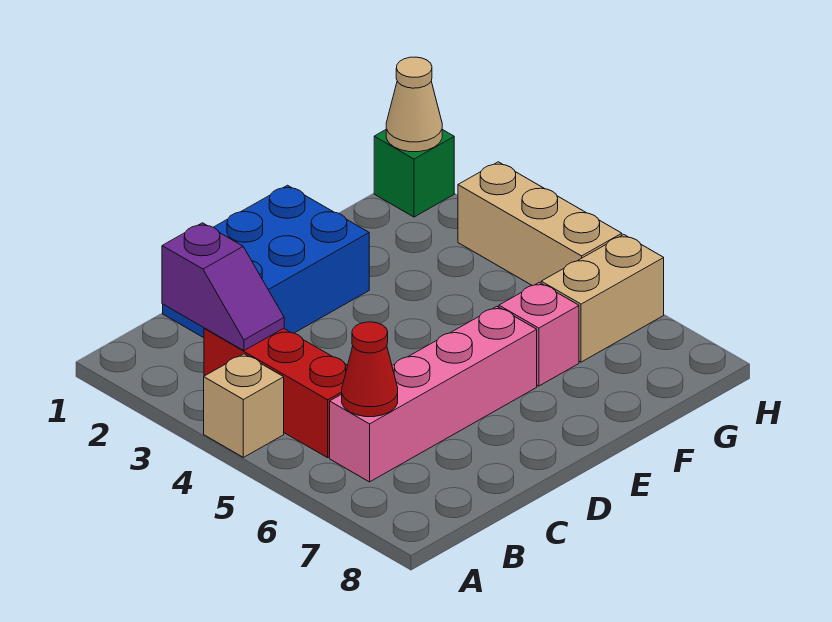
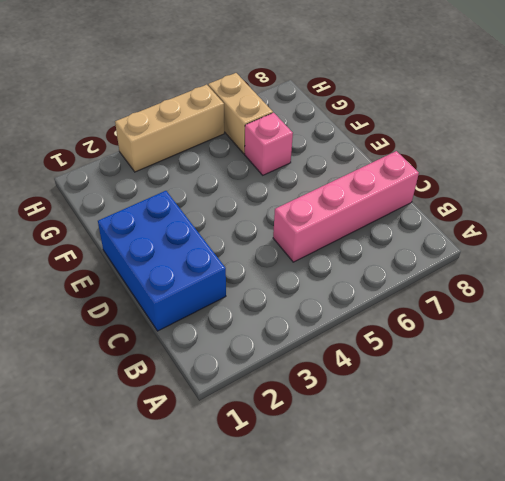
pink 1x4 brick [273,151,419,262] -> pink 1x4 brick turned to [330,307,537,482]
none -> tan 1x1 brick [204,354,284,457]
none -> red 1x3 brick [204,328,348,458]

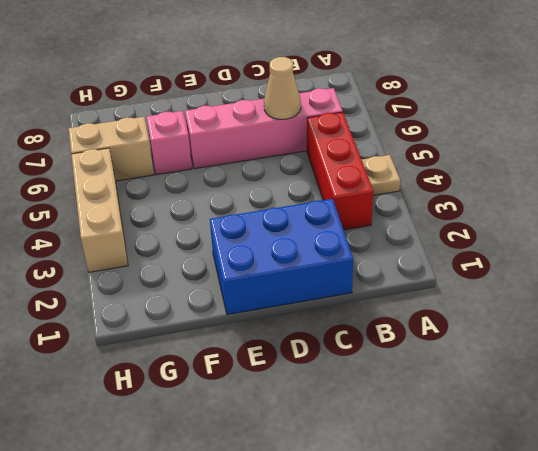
tan 1x1 plate [361,155,400,195] -> tan 1x1 brick [204,354,284,457]
tan 1x1 cone [264,57,301,119] -> tan 1x1 cone moved to [386,57,442,152]
none -> green 1x1 brick [374,130,454,217]
none -> purple 1x2 slope [162,223,284,351]

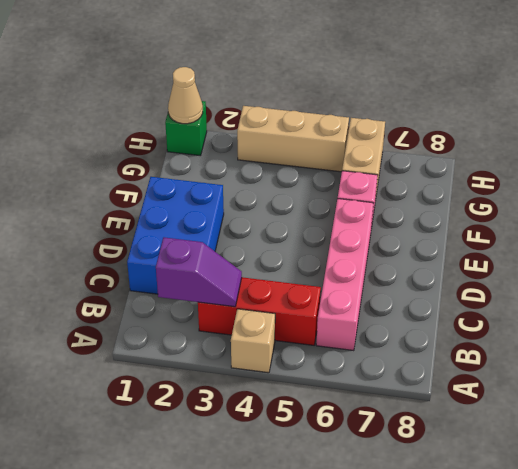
none -> red 1x1 cone [342,322,398,417]

